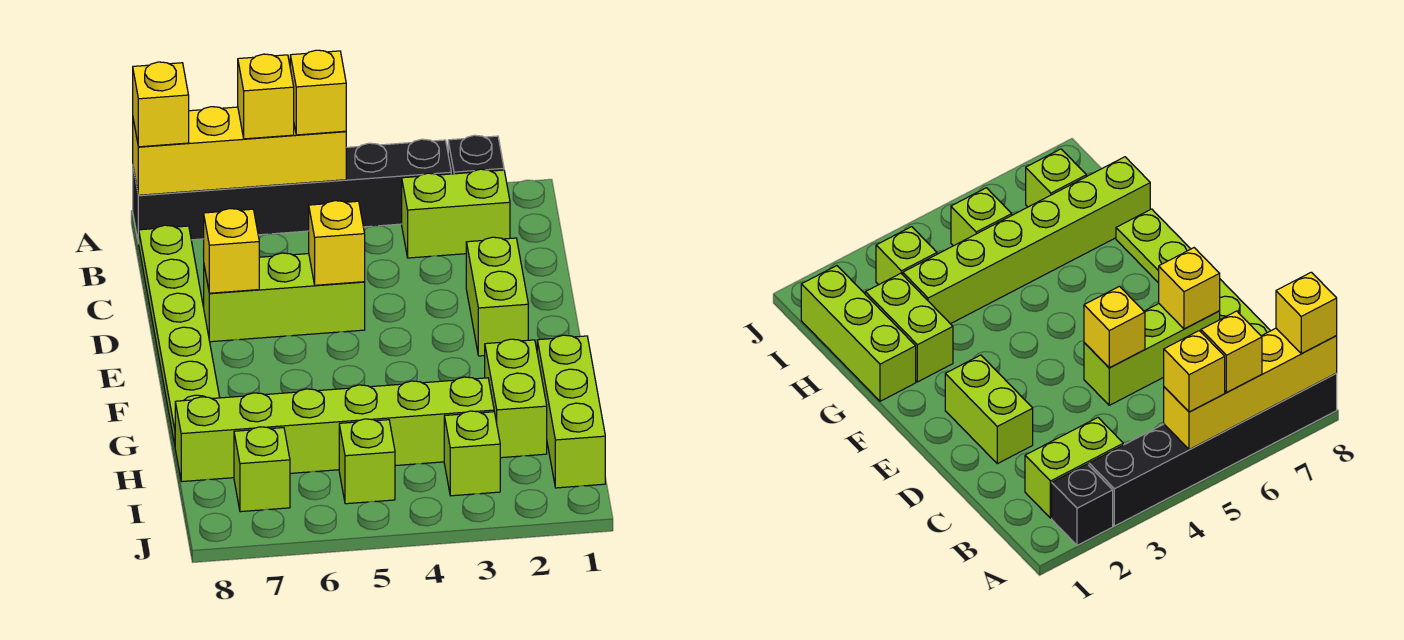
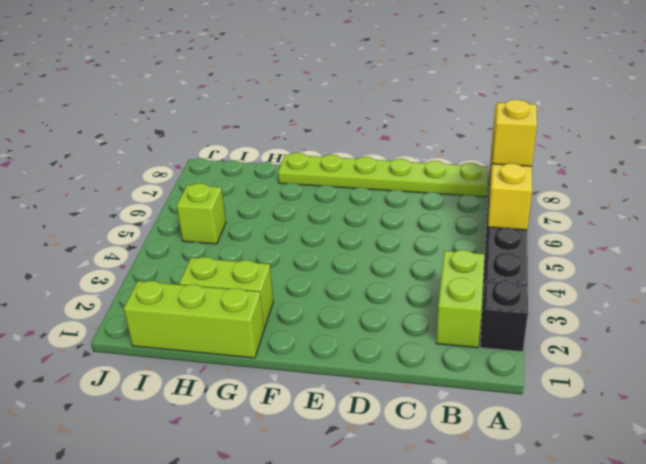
none -> lime 1x2 brick [466,237,528,356]
none -> lime 1x3 brick [204,253,365,342]
none -> lime 1x6 brick [175,377,494,482]

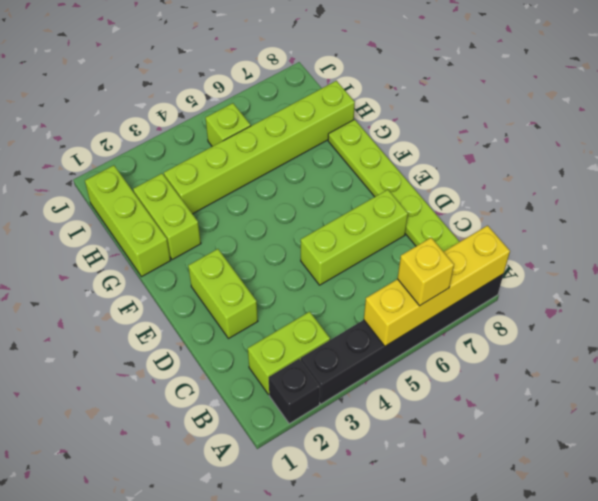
none -> lime 1x1 brick [444,411,500,496]
none -> lime 1x1 brick [234,427,290,512]
none -> yellow 1x1 brick [309,201,365,285]

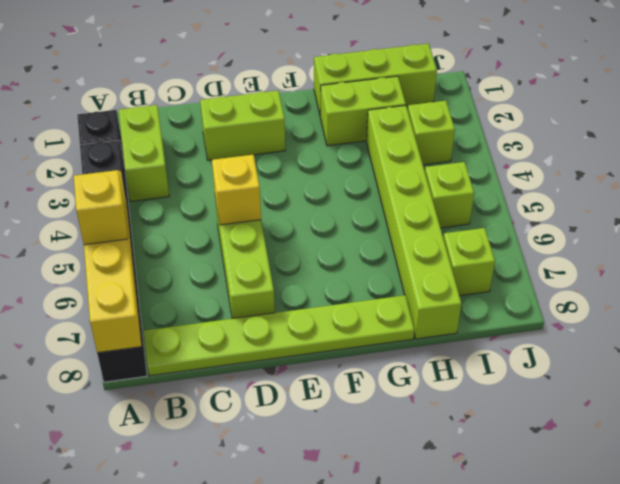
none -> yellow 1x1 brick [204,209,259,293]
none -> yellow 1x1 brick [290,50,346,135]
none -> yellow 1x1 brick [133,62,189,147]

